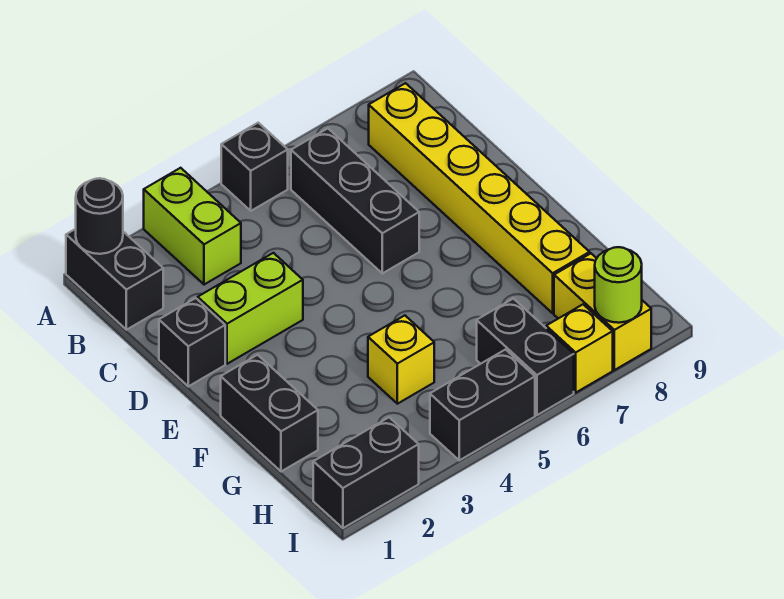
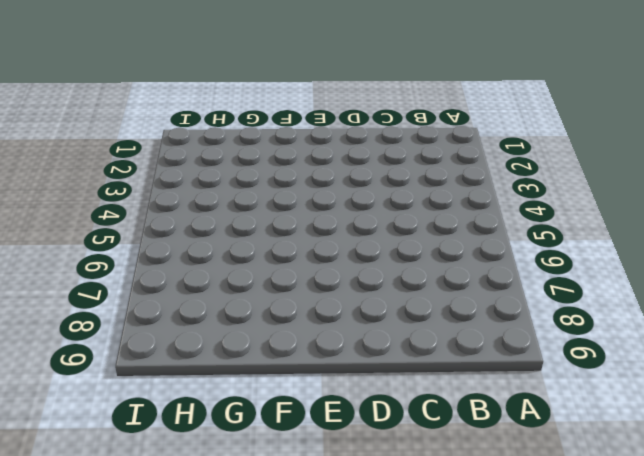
none -> black 1x2 brick [66,229,163,330]
none -> lime 1x2 brick [144,168,241,285]
none -> black 1x1 brick [221,123,288,211]

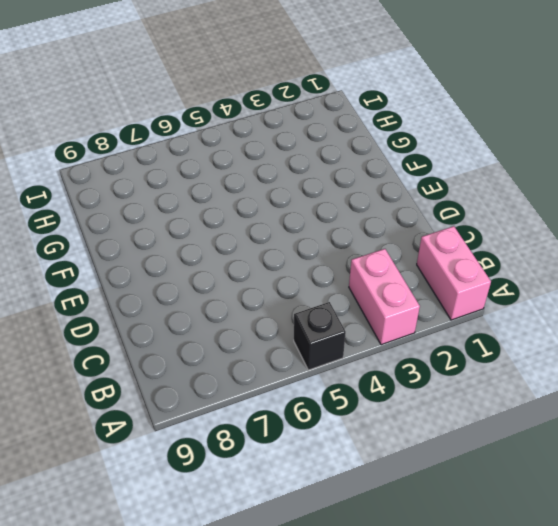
pink 1x2 brick [417,226,491,320] -> black 1x2 brick [66,229,163,330]
pink 1x2 brick [349,249,420,345] -> lime 1x2 brick [144,168,241,285]
none -> black 1x3 brick [291,129,419,273]
none -> yellow 1x6 brick [369,83,590,313]
none -> black 1x1 brick [159,298,225,386]

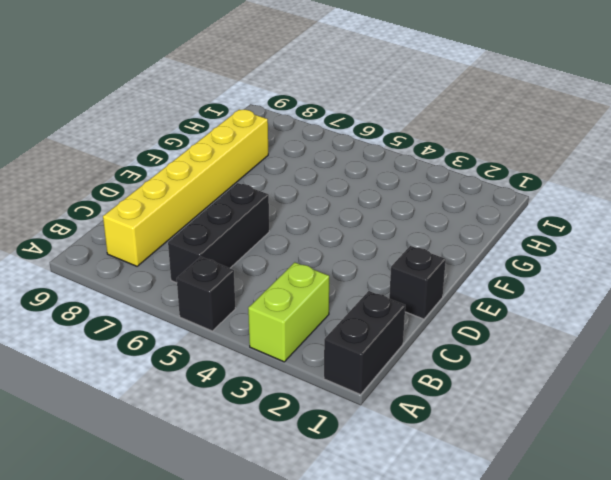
none -> lime 1x2 brick [198,253,303,364]
none -> black 1x2 brick [221,355,318,471]
none -> yellow 1x1 brick [368,315,434,404]

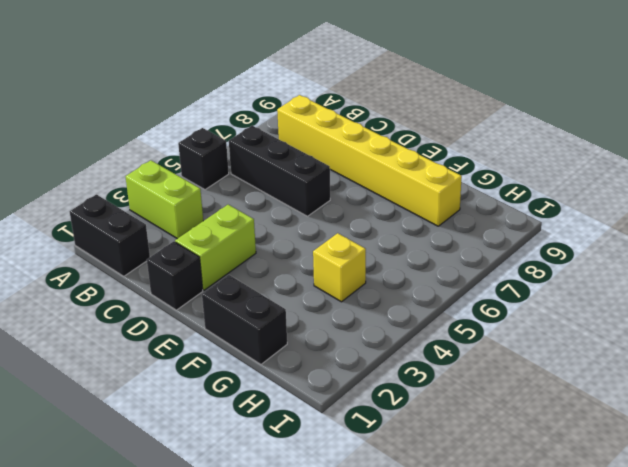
none -> black 1x2 brick [477,299,574,415]
none -> yellow 1x2 brick [554,254,651,370]
none -> black 1x2 brick [313,417,419,528]

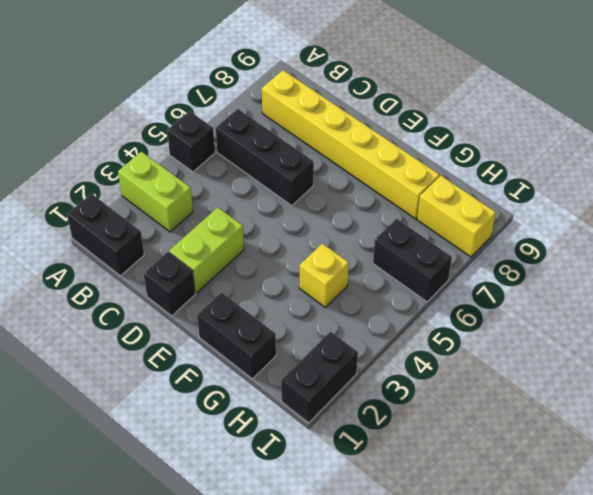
none -> black 1x2 brick [430,350,535,460]
none -> yellow 1x1 brick [546,304,613,392]
none -> black 1x1 round brick [76,178,123,254]

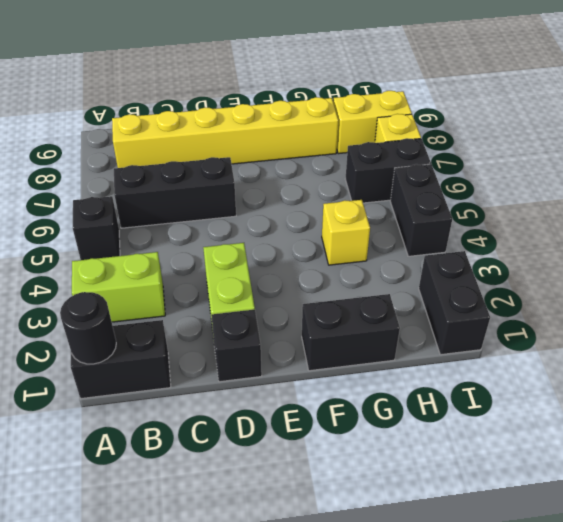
none -> lime 1x1 round brick [595,247,642,323]

